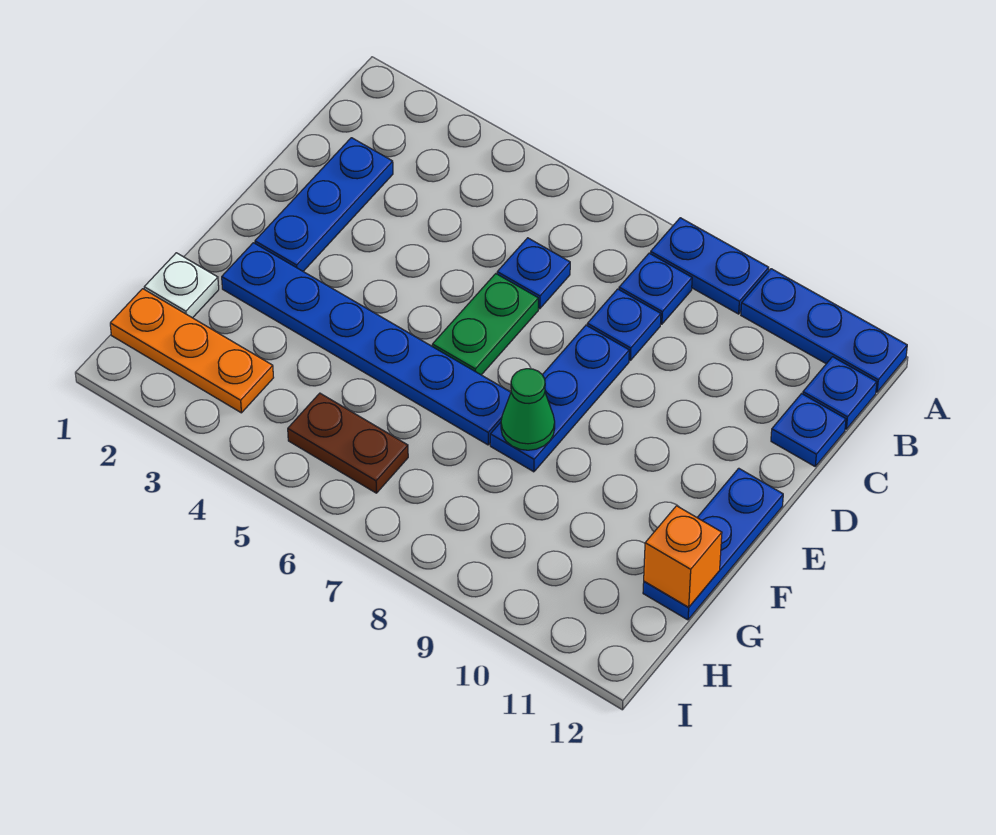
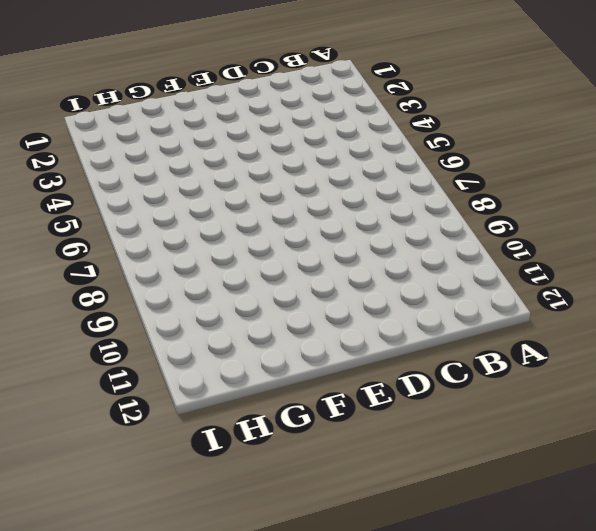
none -> blue 1x2 plate [650,218,769,314]
none -> blue 1x3 plate [741,269,907,392]
none -> blue 1x1 plate [619,253,692,324]

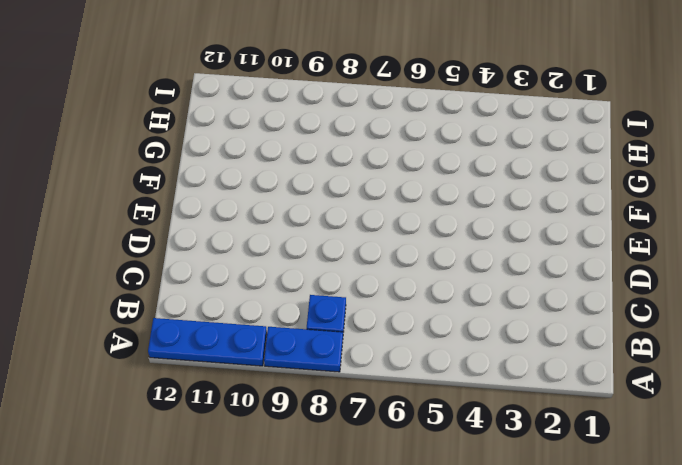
none -> blue 1x1 plate [803,357,877,429]
none -> blue 1x3 plate [255,138,393,271]
none -> blue 1x1 plate [497,238,570,309]

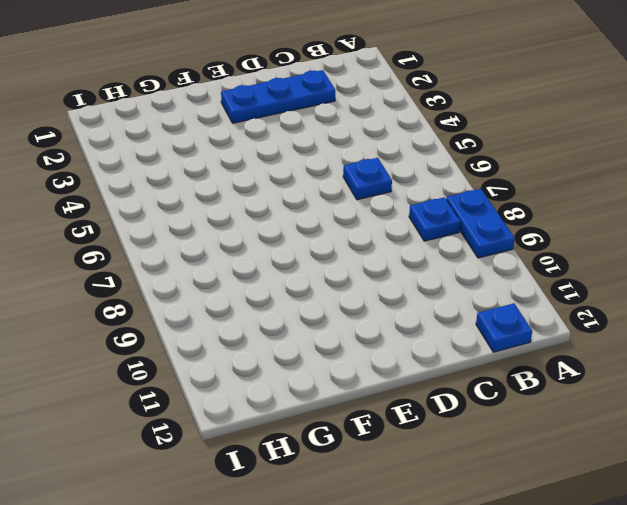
none -> blue 1x3 plate [741,269,907,392]
none -> blue 1x1 plate [587,289,661,360]
none -> blue 1x1 plate [771,394,846,466]

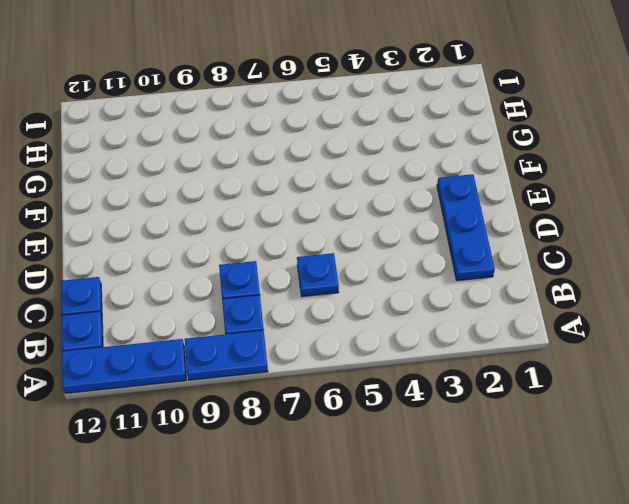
none -> green 1x2 plate [432,274,538,375]
none -> blue 1x3 plate [490,325,629,472]
none -> blue 1x3 plate [643,468,783,620]

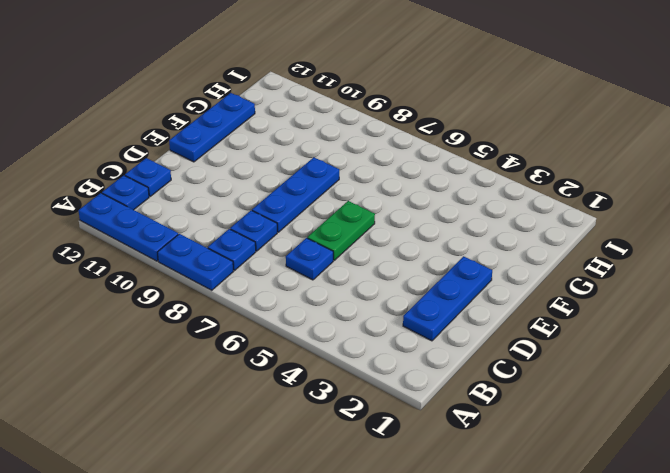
none -> blue 1x6 plate [222,243,511,445]
none -> white 1x1 plate [144,253,219,318]
none -> orange 1x3 plate [110,289,274,413]

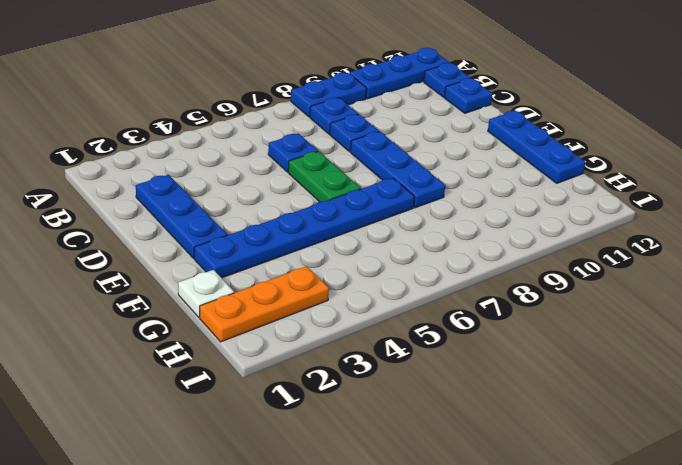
none -> brown 1x2 plate [288,393,408,493]
none -> green 1x1 cone [501,369,555,450]
none -> orange 1x1 brick [644,506,722,607]

